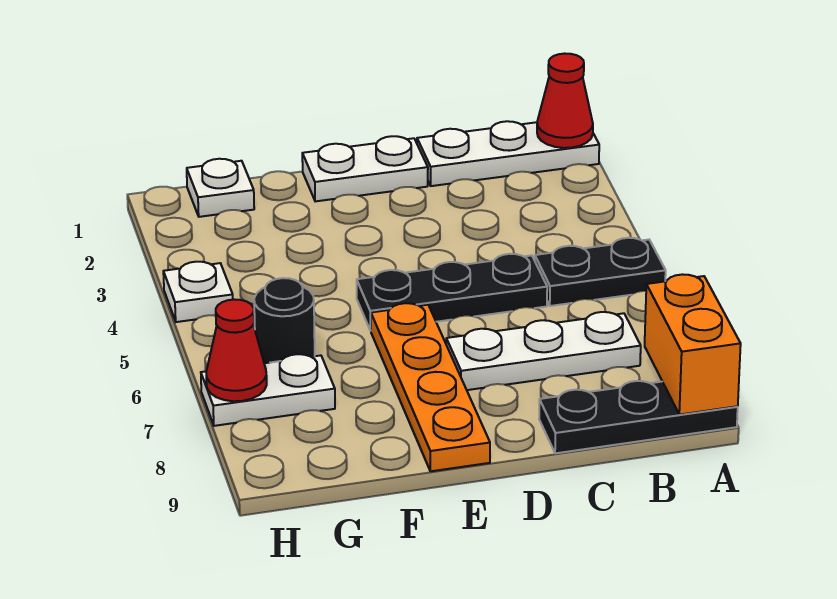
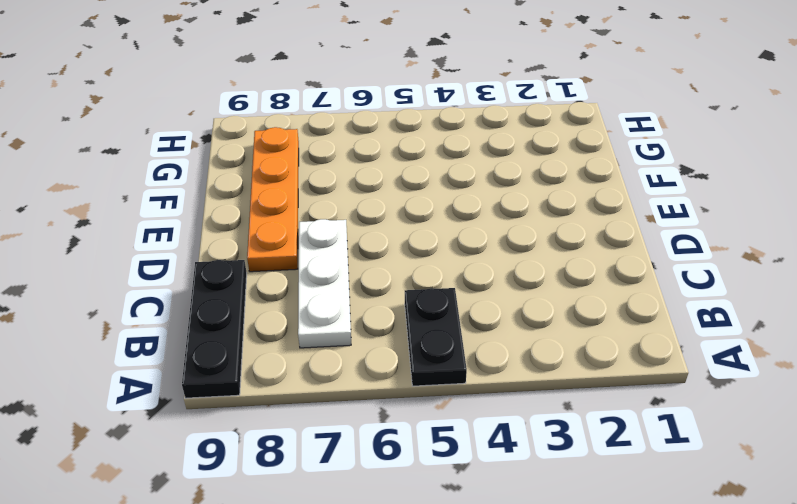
orange 1x4 plate [247,127,299,272] -> orange 1x4 plate turned to [371,303,490,471]
none -> white 1x3 plate [417,121,599,186]
none -> black 1x3 plate [357,254,547,331]
none -> white 1x2 plate [302,136,428,201]

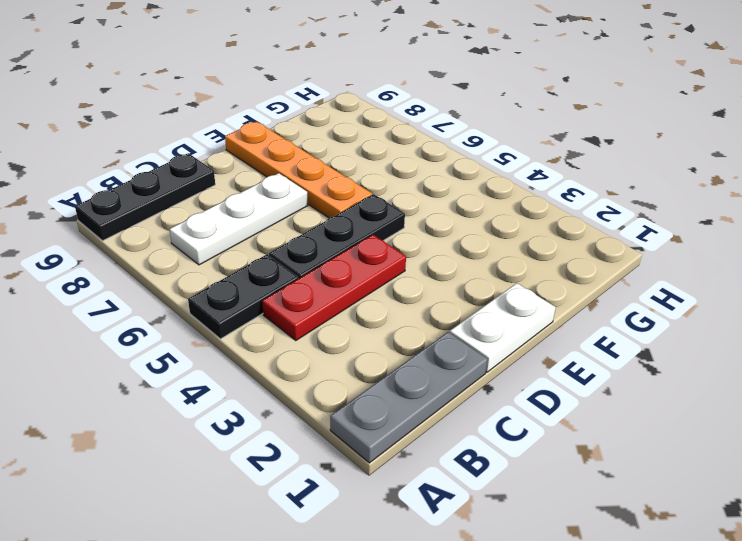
grey 1x3 plate [330,332,487,463] -> white 1x3 plate [417,121,599,186]
red 1x3 plate [262,235,406,341] -> none
none -> white 1x1 plate [187,159,254,217]
none -> black 1x1 round brick [254,278,315,363]
none -> white 1x2 plate [201,354,335,426]

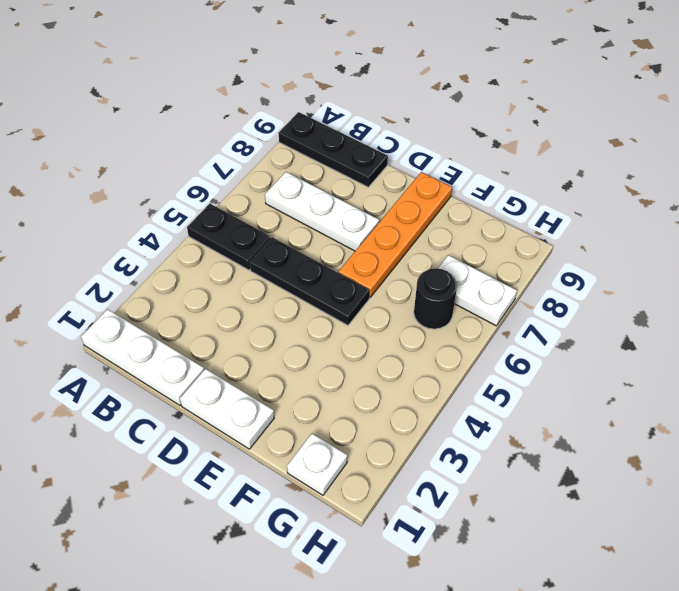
none -> white 1x1 plate [163,262,233,322]
none -> red 1x1 cone [537,53,593,148]
none -> orange 1x2 brick [645,274,741,415]

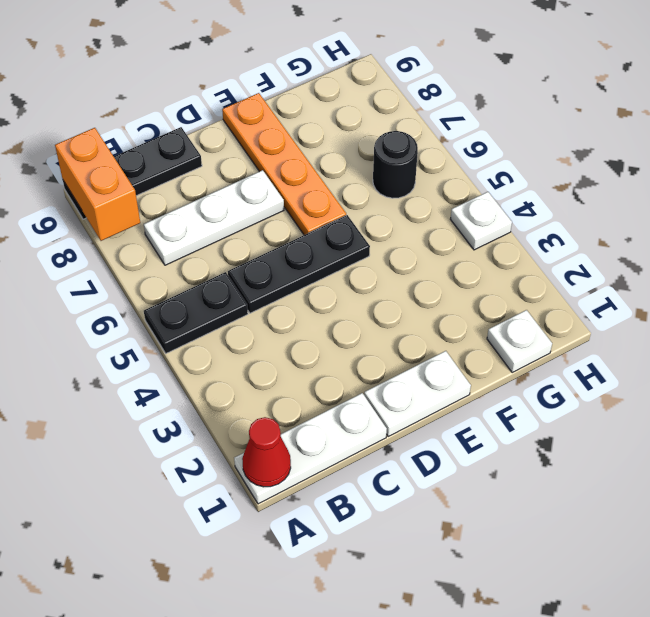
none -> white 1x2 plate [201,354,335,426]
none -> red 1x1 cone [206,299,267,401]

